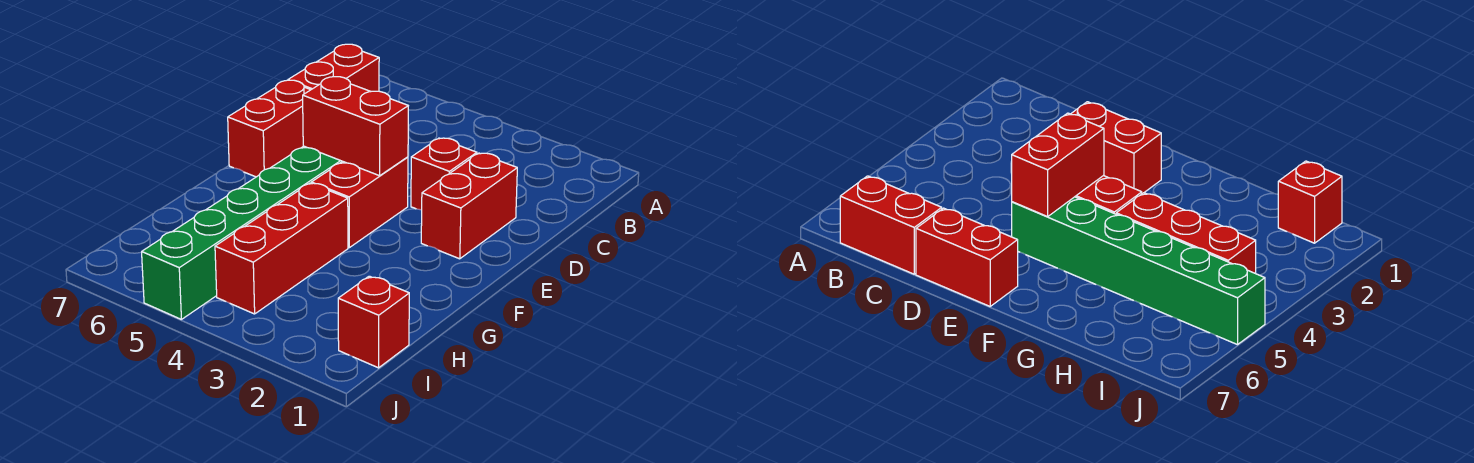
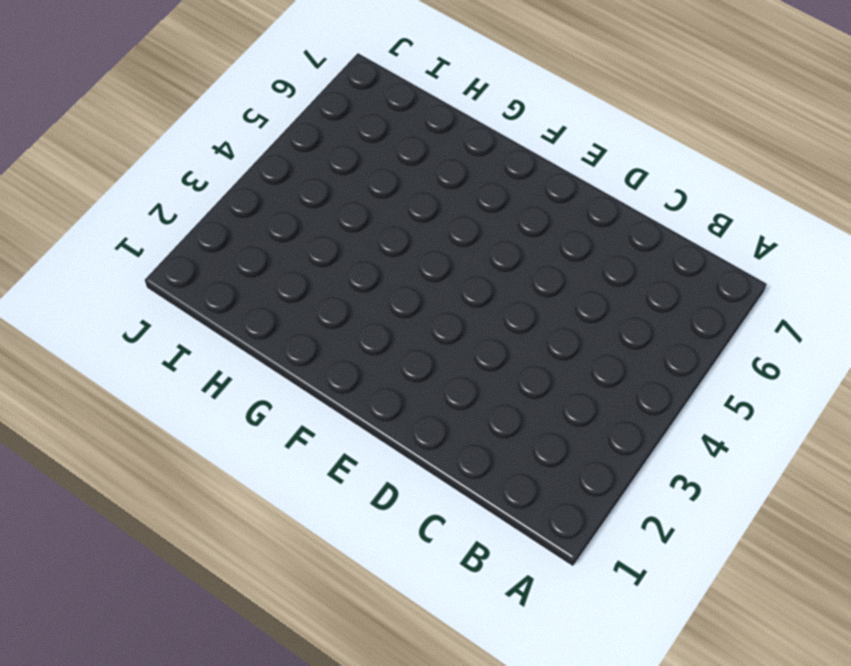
none -> red 1x2 brick [288,44,379,91]
none -> red 1x2 brick [421,153,517,259]

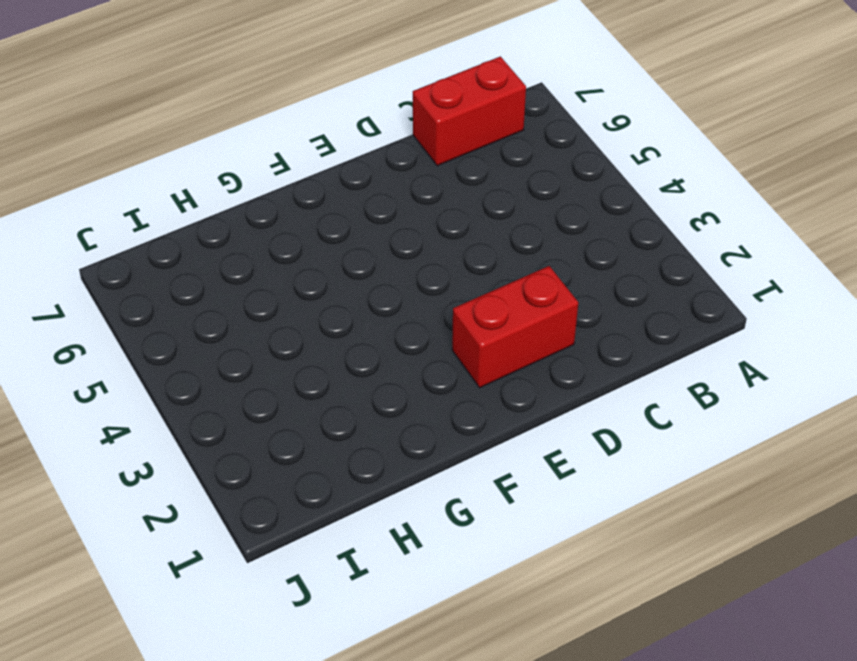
none -> red 1x1 brick [411,138,477,210]
none -> red 1x2 brick [228,80,310,177]

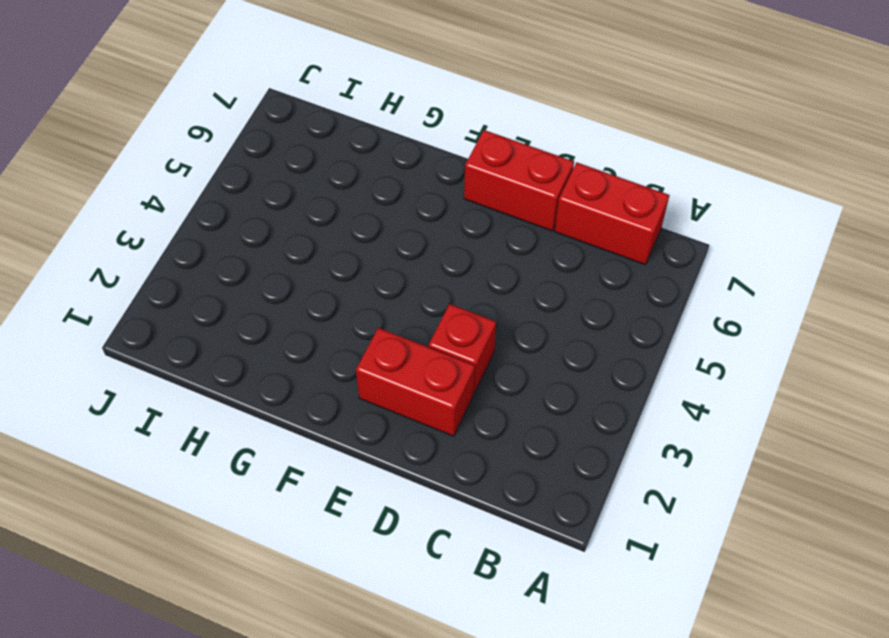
none -> red 1x2 brick [311,157,408,248]
none -> green 1x6 brick [142,146,342,319]

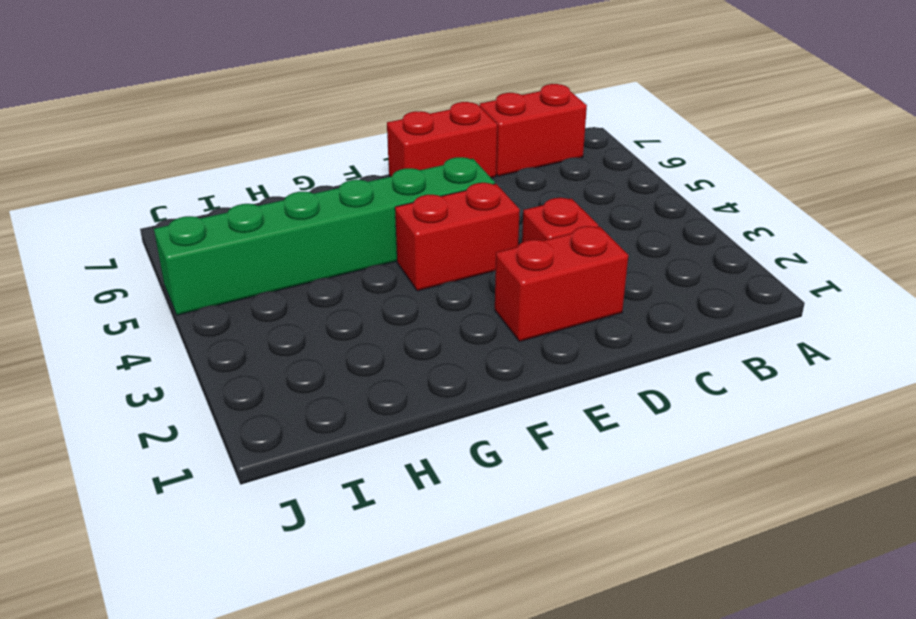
none -> red 1x3 brick [215,183,348,314]
none -> red 1x1 brick [338,276,409,368]

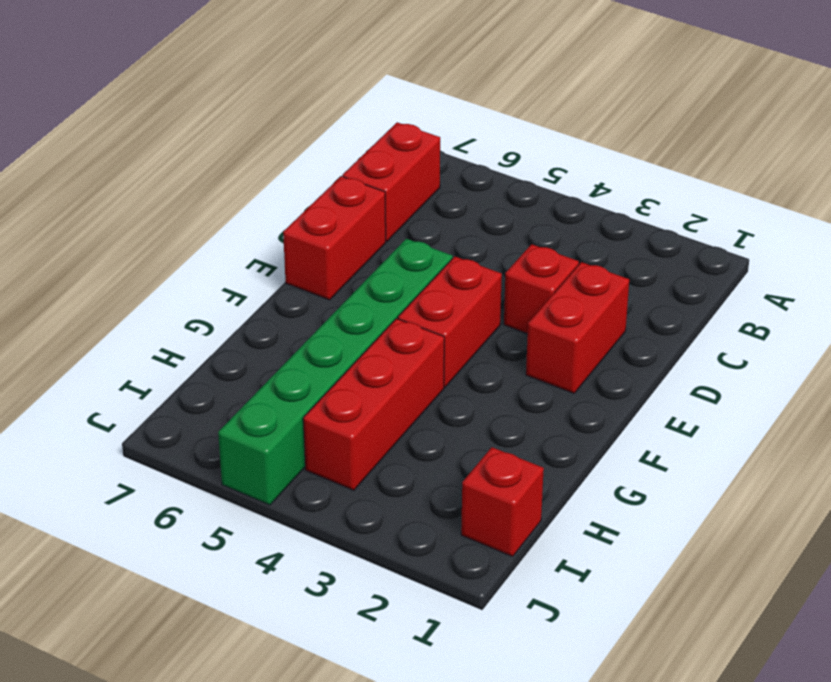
none -> red 1x2 brick [303,77,408,176]

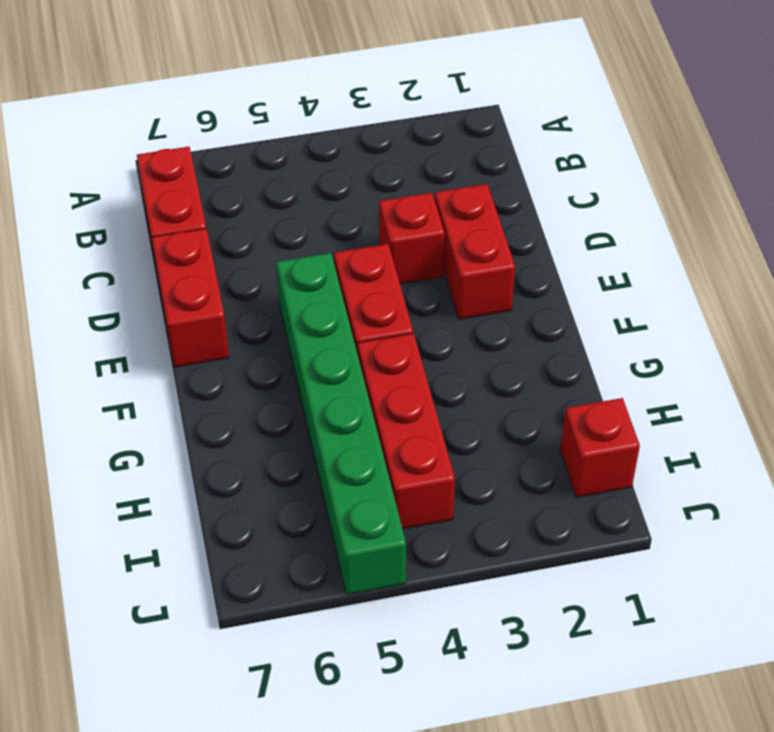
none -> red 1x2 brick [303,77,408,176]

